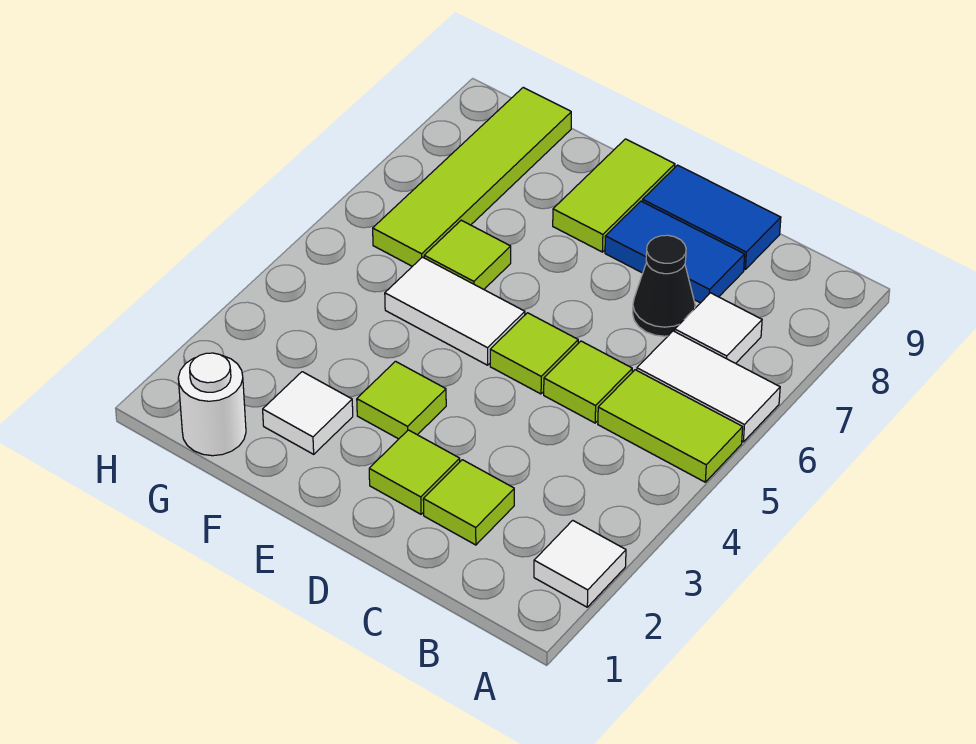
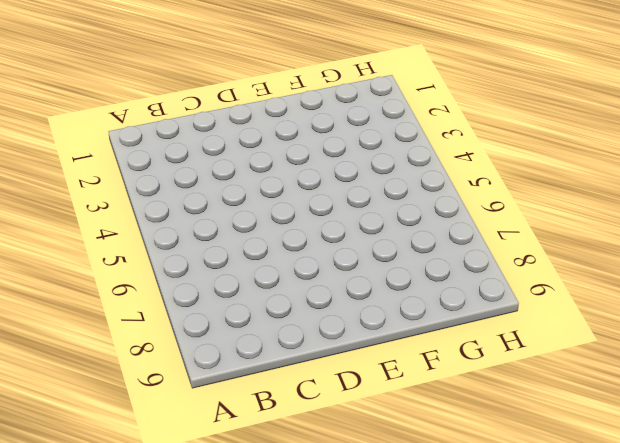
none -> white 1x1 tile [534,520,626,607]
none -> lime 1x2 tile [598,370,743,482]
none -> white 1x2 tile [637,331,780,442]

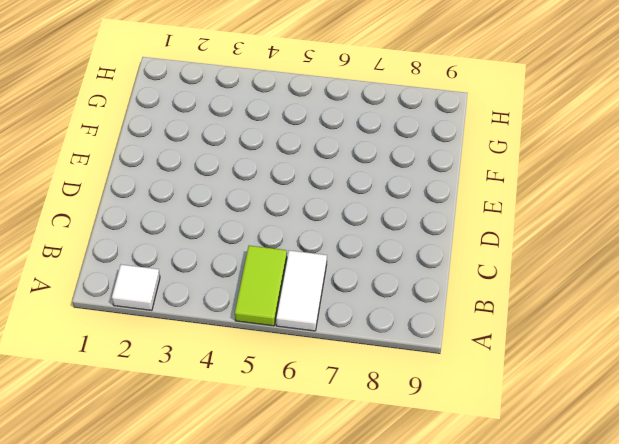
none -> white 1x1 tile [675,293,762,363]
none -> lime 1x1 tile [423,460,514,545]
none -> lime 1x1 tile [544,341,632,423]

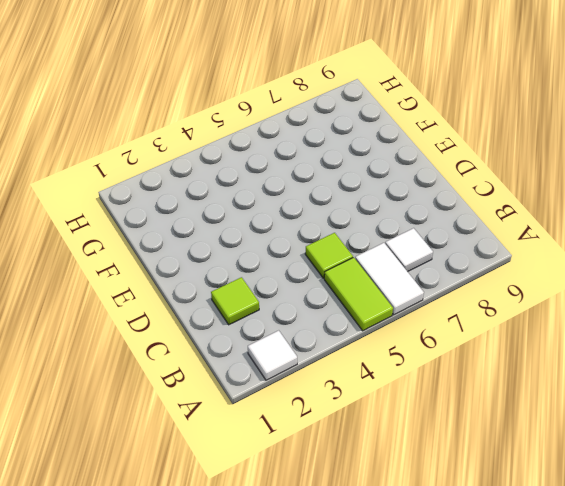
none -> black 1x1 cone [633,235,695,336]
none -> blue 1x2 tile [605,201,745,303]
none -> blue 1x2 tile [643,165,781,269]

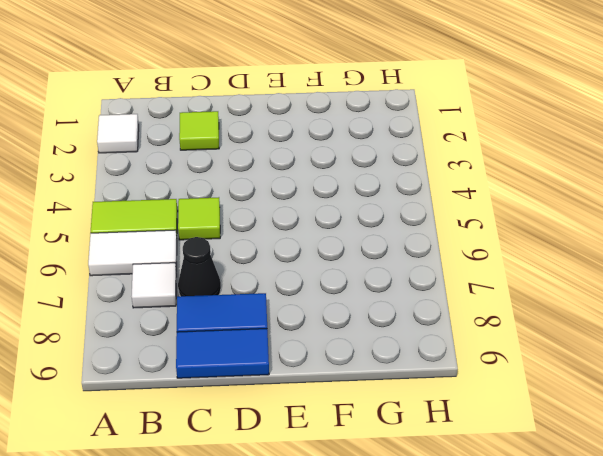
none -> lime 1x1 tile [369,430,460,514]
none -> lime 1x1 tile [490,313,578,394]
none -> lime 1x1 tile [357,361,446,439]

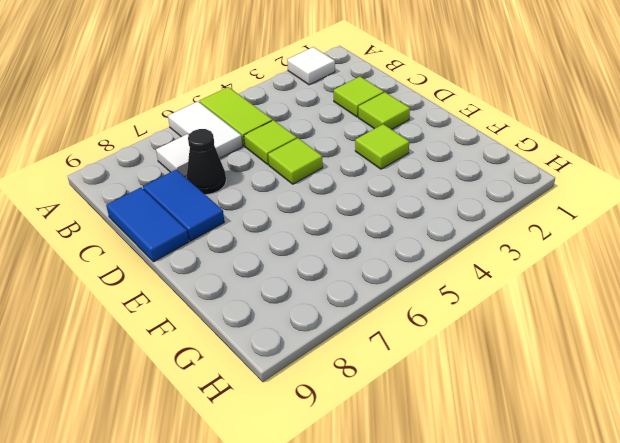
none -> white 1x2 tile [385,257,525,365]
none -> lime 1x2 tile [553,139,675,252]
none -> white 1x1 tile [263,372,353,454]

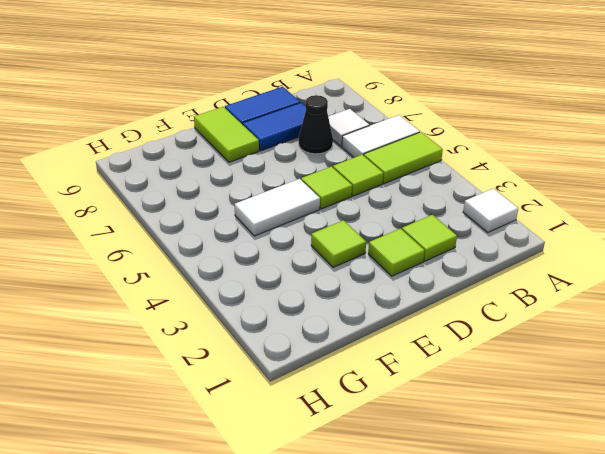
none -> white 1x1 tile [263,372,353,454]
none -> lime 1x1 tile [424,220,511,289]
none -> white 1x1 round brick [178,353,246,456]

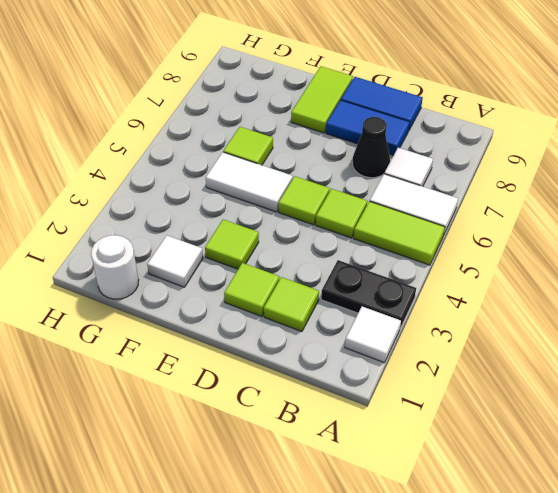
black 1x2 plate [321,260,416,328] -> none
none -> lime 1x4 tile [373,87,571,266]

